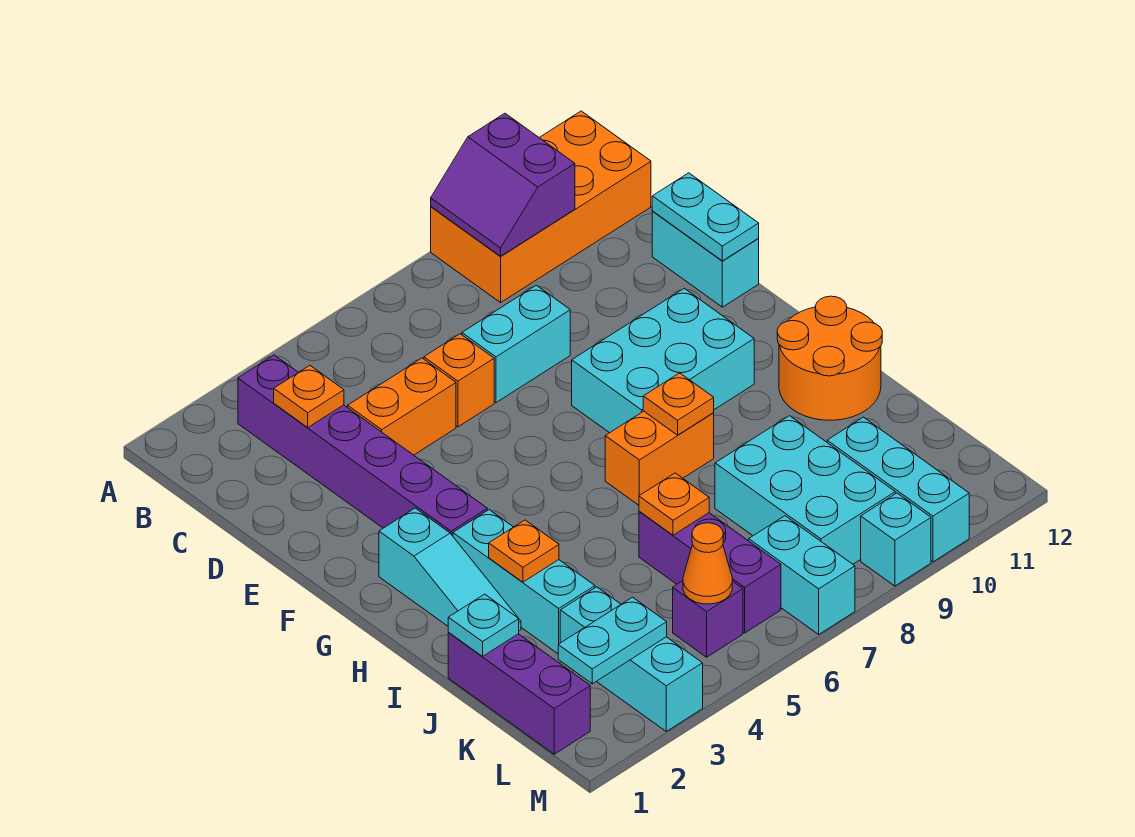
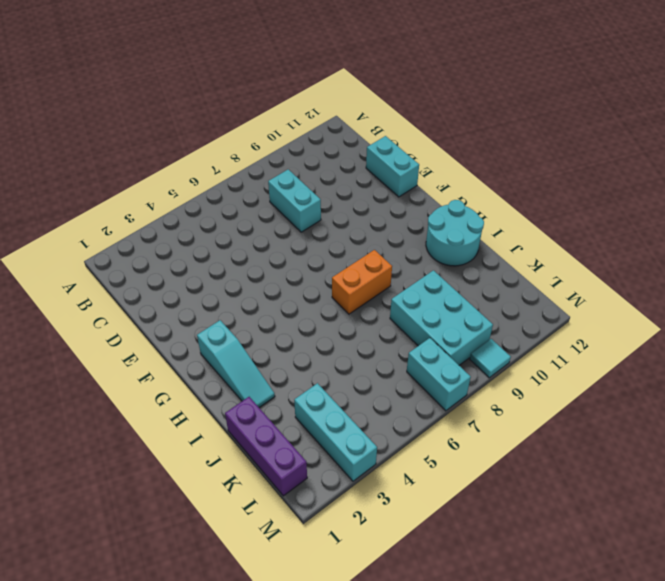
cyan 1x2 brick [268,169,321,232] -> cyan 1x2 brick turned to [462,285,570,403]
cyan 2x2 round brick [426,200,484,266] -> orange 2x2 round brick [777,296,882,420]
cyan 1x1 tile [470,339,511,378] -> cyan 1x1 brick [861,493,931,586]
none -> orange 2x4 brick [431,111,651,303]
none -> purple 1x6 brick [238,355,487,536]
none -> orange 1x2 brick [348,358,456,455]

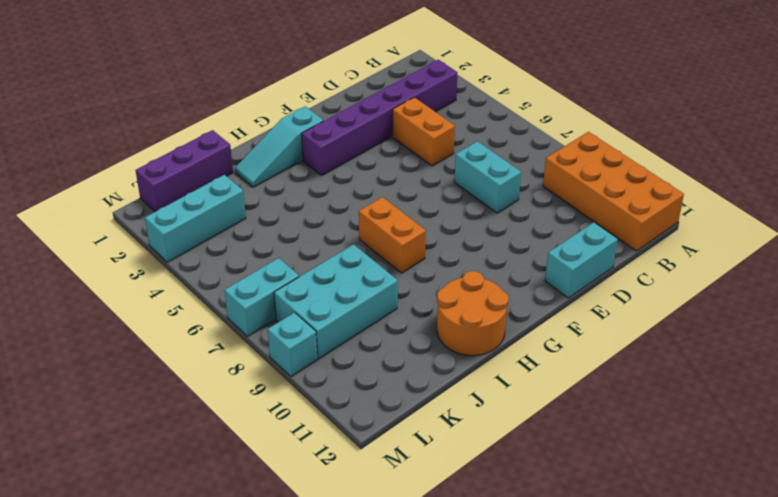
none -> orange 1x1 brick [424,334,494,427]
none -> cyan 2x3 brick [572,288,754,433]
none -> cyan 1x3 brick [453,510,595,654]

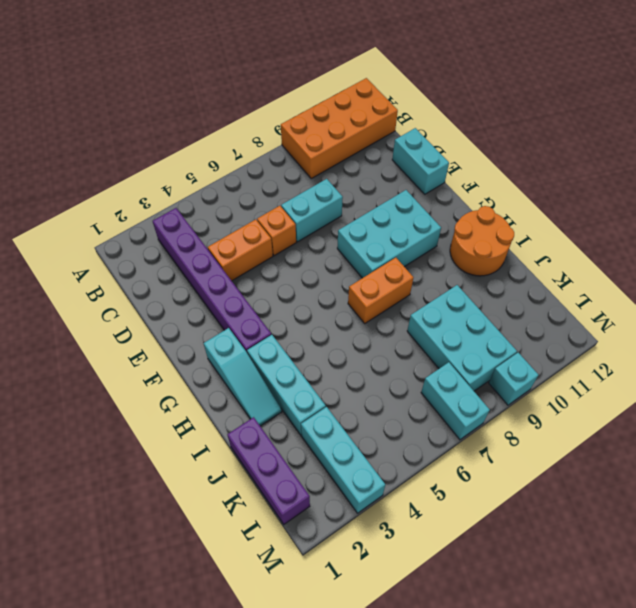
none -> purple 1x3 brick [639,511,781,633]
none -> cyan 1x3 brick [827,417,969,562]
none -> purple 1x1 brick [673,581,743,657]

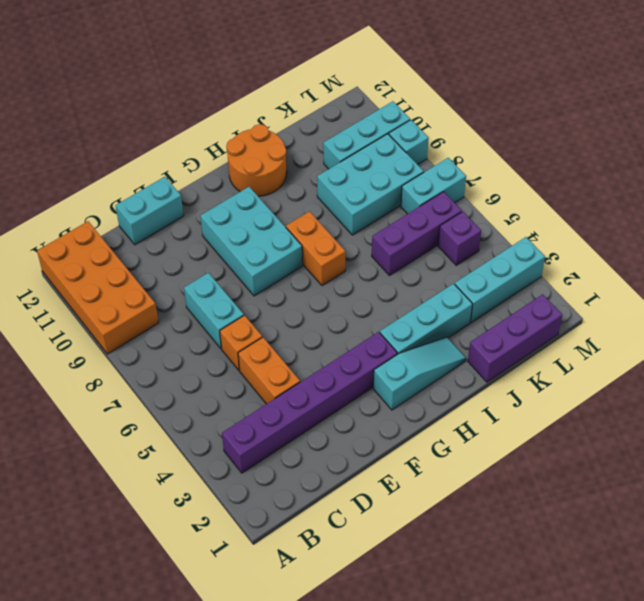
none -> purple 2x2 slope [431,113,575,256]
none -> orange 1x1 plate [274,366,344,428]
none -> cyan 1x2 plate [652,173,759,261]

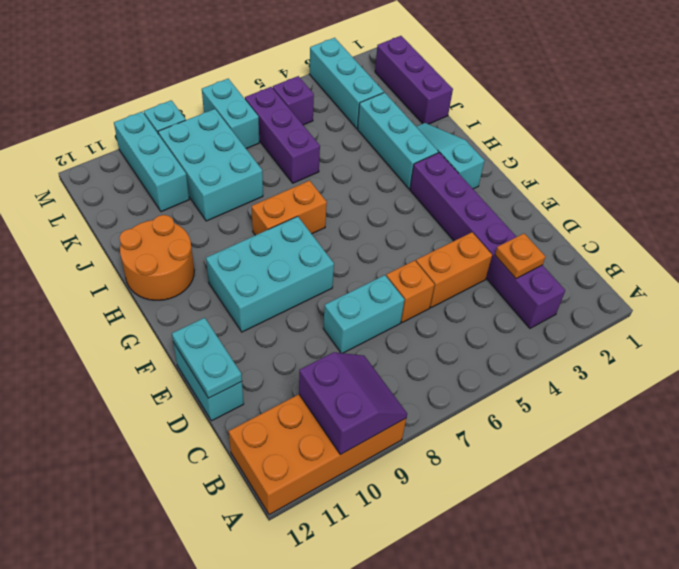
none -> orange 1x1 plate [643,373,714,435]
none -> orange 1x1 plate [489,520,559,582]
none -> cyan 1x1 plate [448,594,519,656]

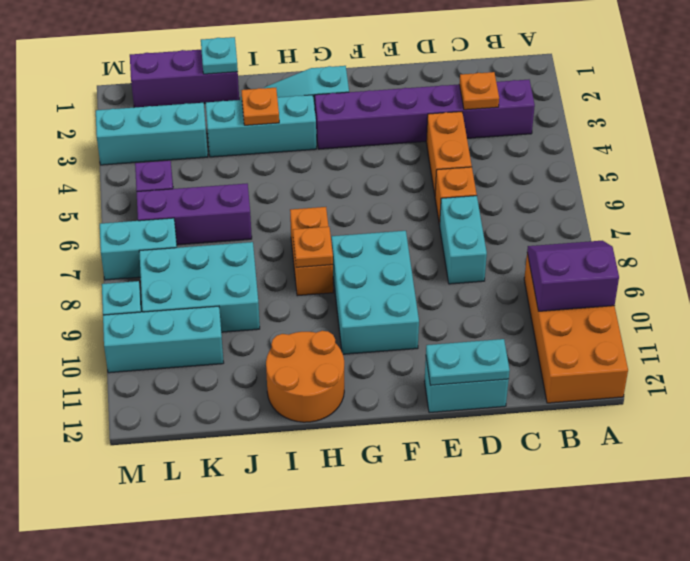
none -> orange 1x1 plate [639,473,709,535]
none -> cyan 1x2 plate [558,597,667,684]
none -> orange 1x1 cone [683,523,732,604]

